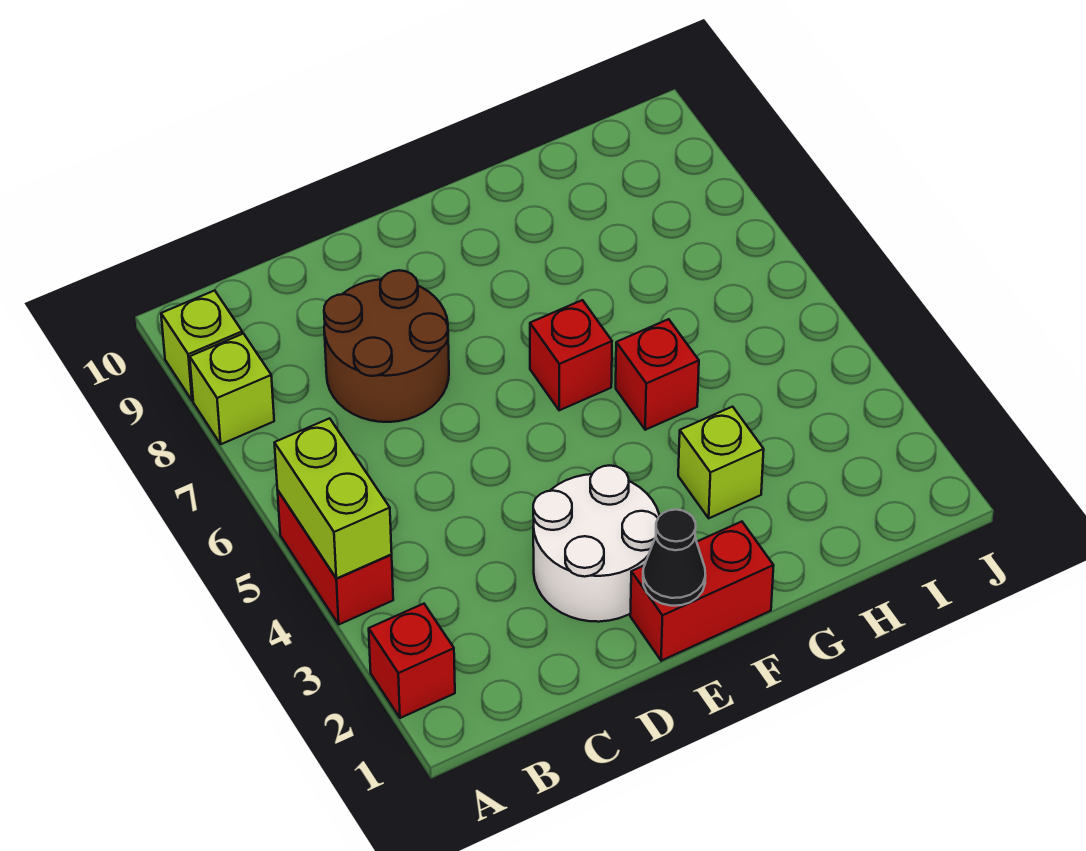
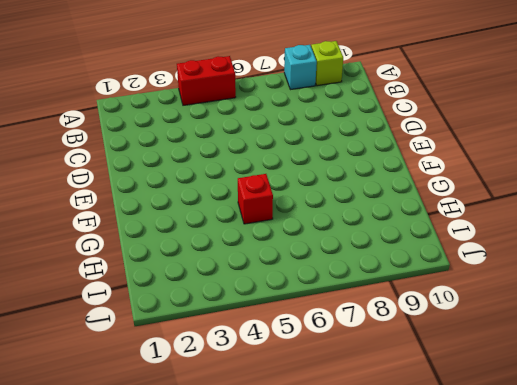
cyan 1x1 brick [284,45,317,90] -> lime 1x1 brick [190,334,274,444]
none -> red 1x1 brick [369,604,455,718]
none -> brown 2x2 round brick [324,270,449,422]
none -> white 2x2 round brick [533,465,659,622]

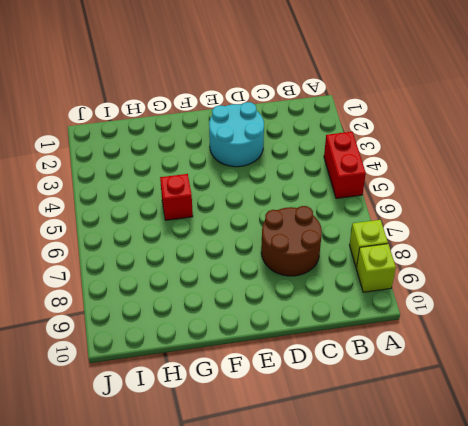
cyan 2x2 round brick [209,102,264,167] -> white 2x2 round brick [533,465,659,622]
none -> red 1x1 brick [369,604,455,718]
none -> red 1x2 brick [630,522,774,661]
none -> red 1x1 brick [530,300,612,410]

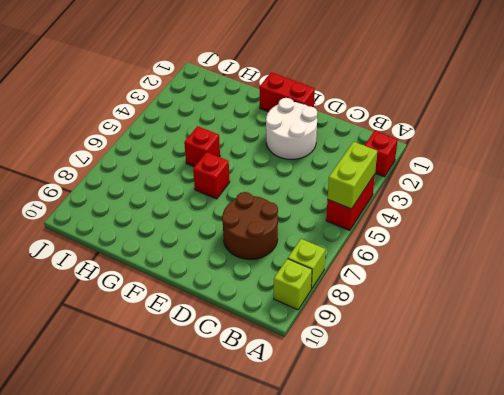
none -> lime 1x1 brick [678,407,764,518]
none -> black 1x1 cone [643,510,706,606]

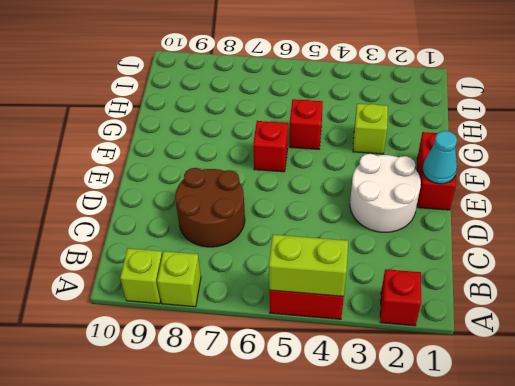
cyan 1x1 cone [423,131,457,184] -> black 1x1 cone [643,510,706,606]

